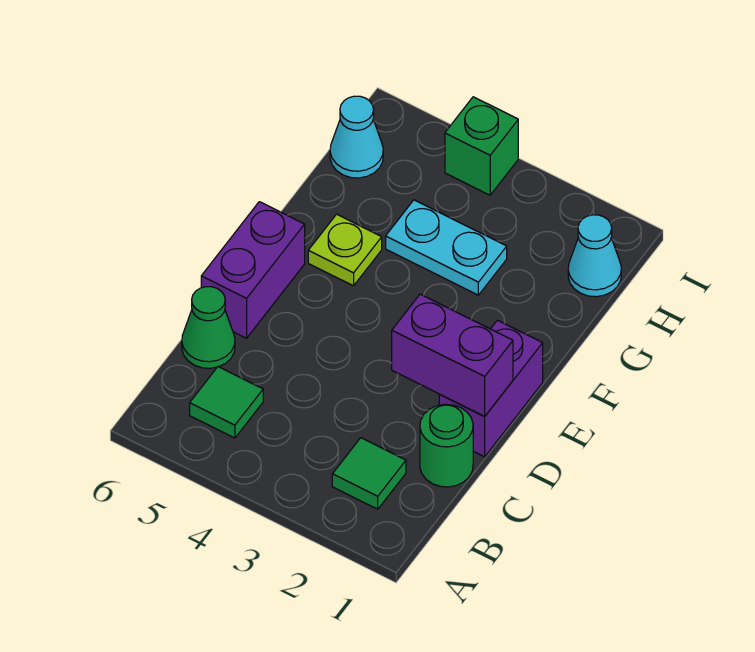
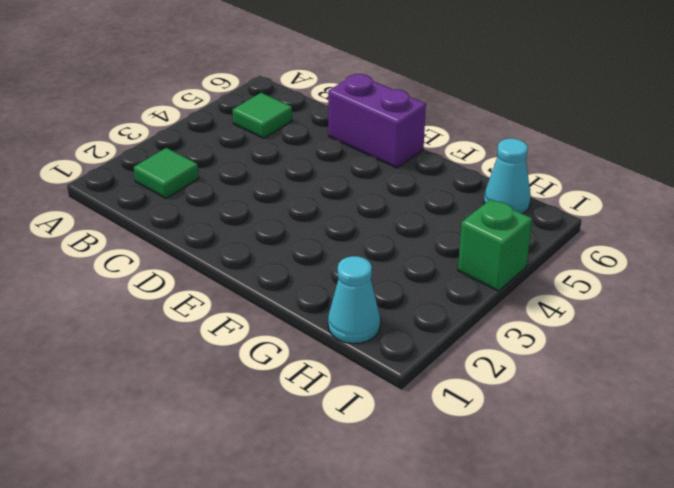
none -> green 1x1 round brick [420,404,473,487]
none -> green 1x1 cone [182,287,235,368]
none -> purple 1x2 brick [439,320,543,457]

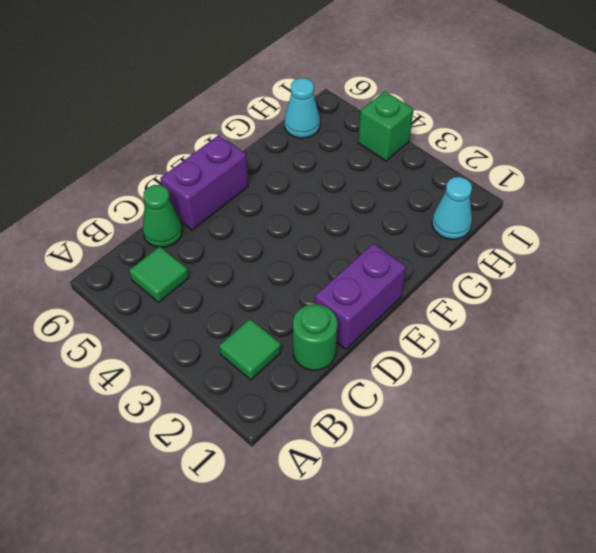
none -> lime 1x1 plate [308,214,382,286]
none -> cyan 1x2 plate [386,200,507,295]
none -> purple 1x2 brick [392,294,513,416]

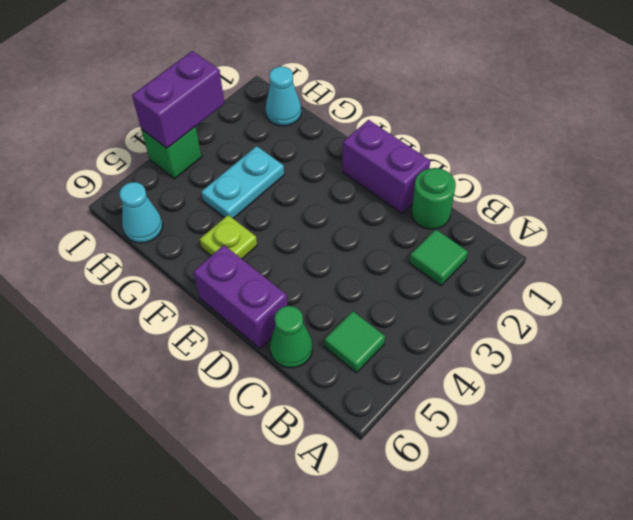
purple 1x2 brick [132,51,224,148] -> purple 1x2 brick moved to [392,294,513,416]

